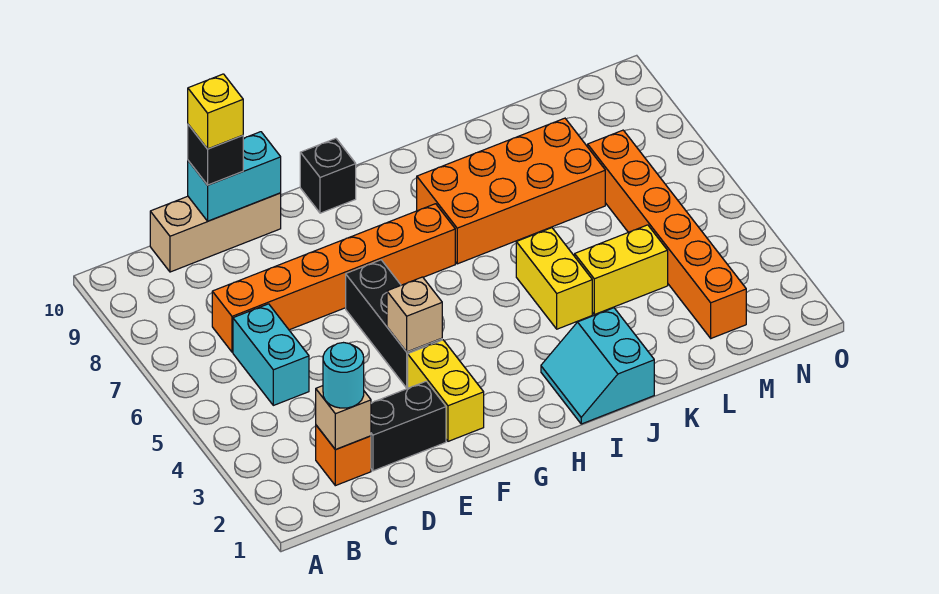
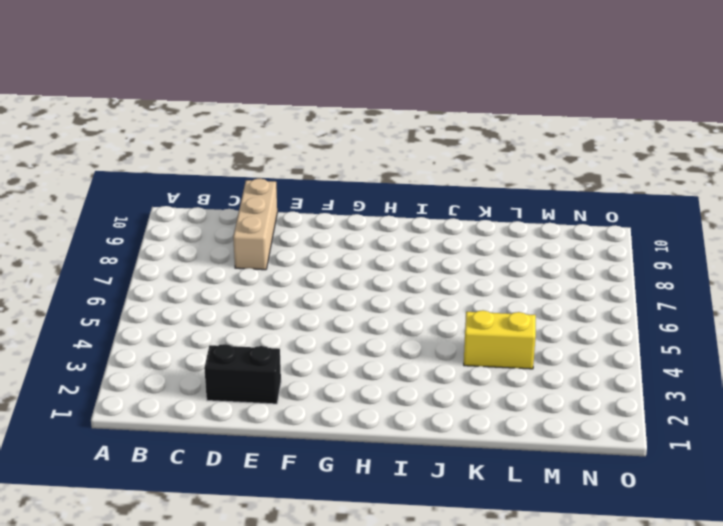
tan 1x3 brick [233,179,277,270] -> tan 1x3 brick turned to [150,193,281,272]
none -> orange 1x1 brick [316,425,371,486]
none -> cyan 1x2 brick [233,304,309,405]
none -> orange 1x6 brick [212,204,455,352]

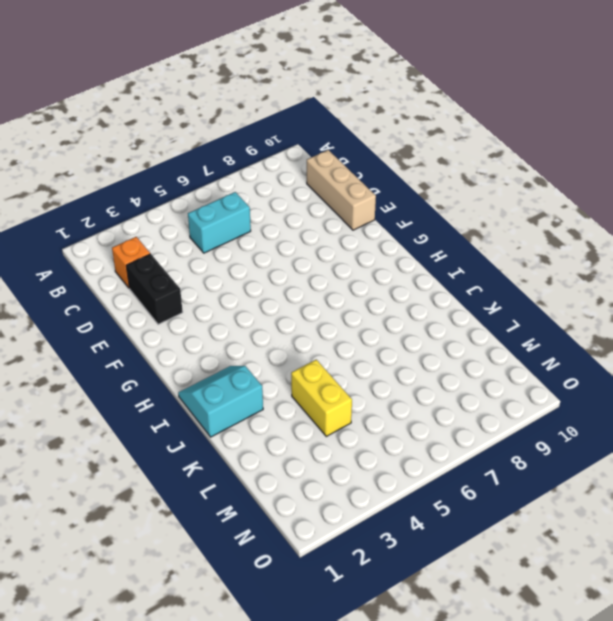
none -> orange 1x6 brick [212,204,455,352]
none -> yellow 1x2 brick [408,340,484,441]
none -> black 1x3 brick [346,260,442,388]

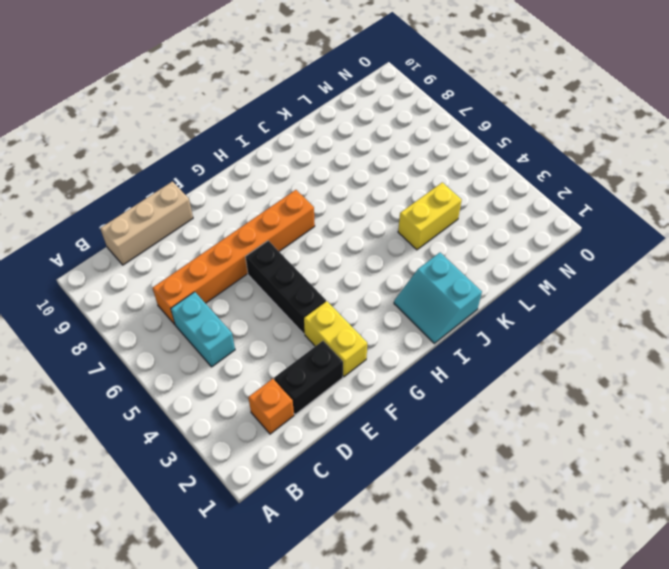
none -> black 1x1 brick [300,138,356,213]
none -> orange 2x4 brick [417,118,605,264]
none -> yellow 1x2 brick [516,228,592,329]

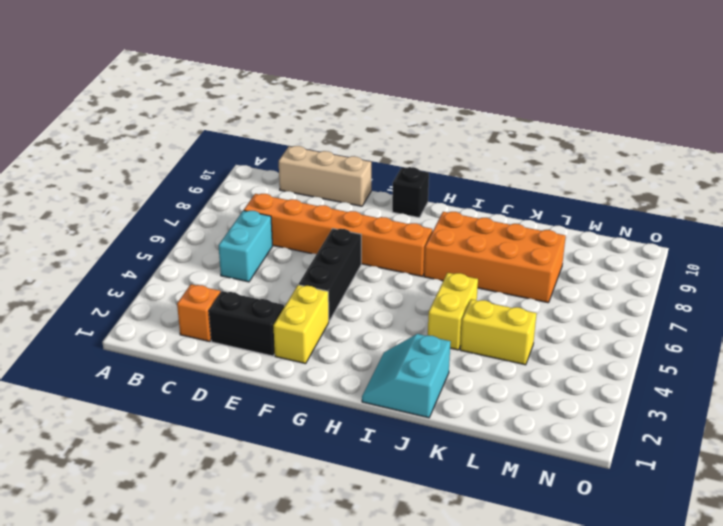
none -> orange 1x6 brick [588,130,746,338]
none -> tan 1x1 brick [316,386,371,450]
none -> cyan 1x2 brick [188,132,281,221]

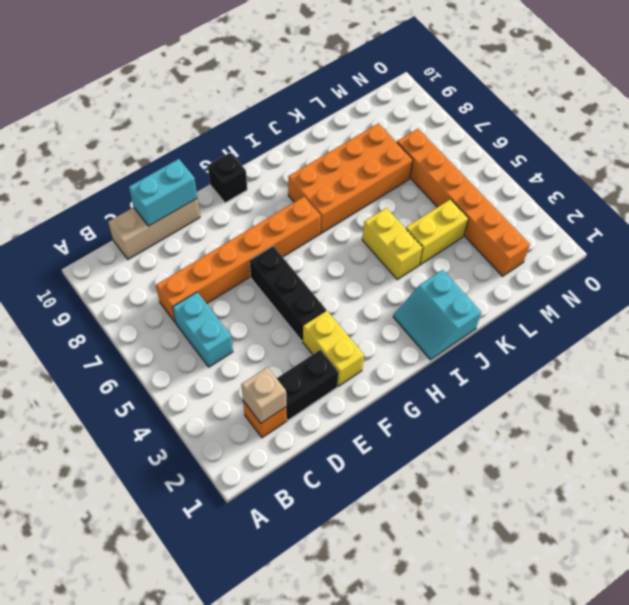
none -> tan 1x1 brick [387,277,442,352]
none -> cyan 1x1 round brick [323,343,364,408]
none -> black 1x1 brick [188,125,243,185]

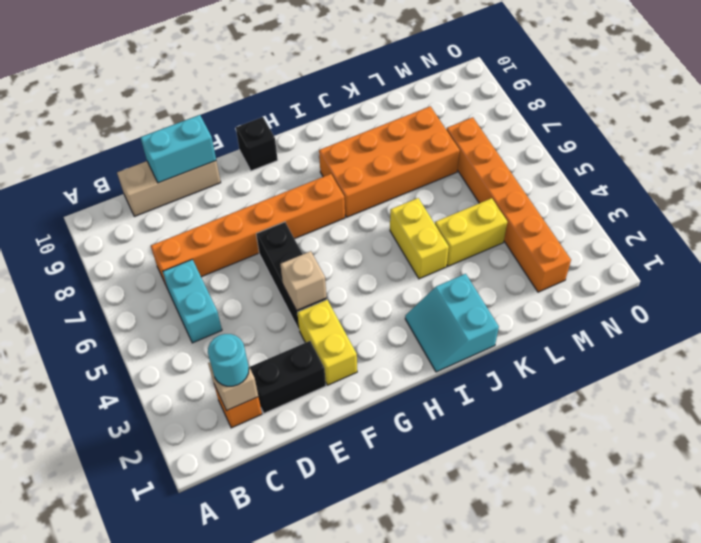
none -> black 1x1 brick [188,125,243,185]
none -> yellow 1x1 brick [188,74,243,149]

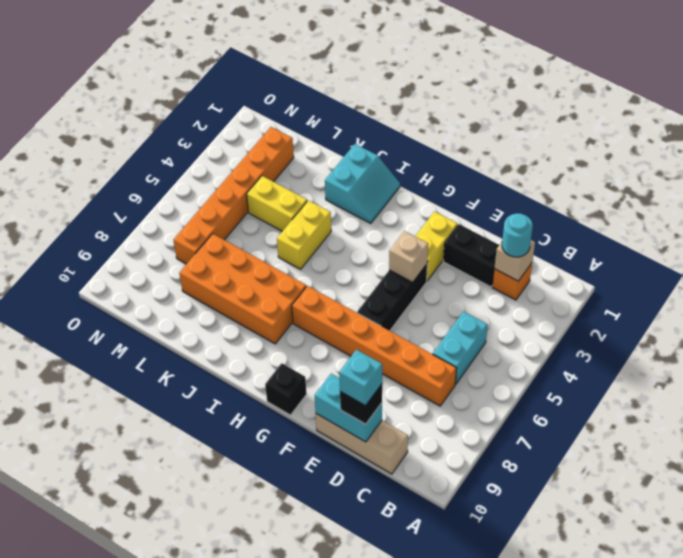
cyan 1x1 brick [339,350,382,406] -> yellow 1x1 brick [188,74,243,149]

